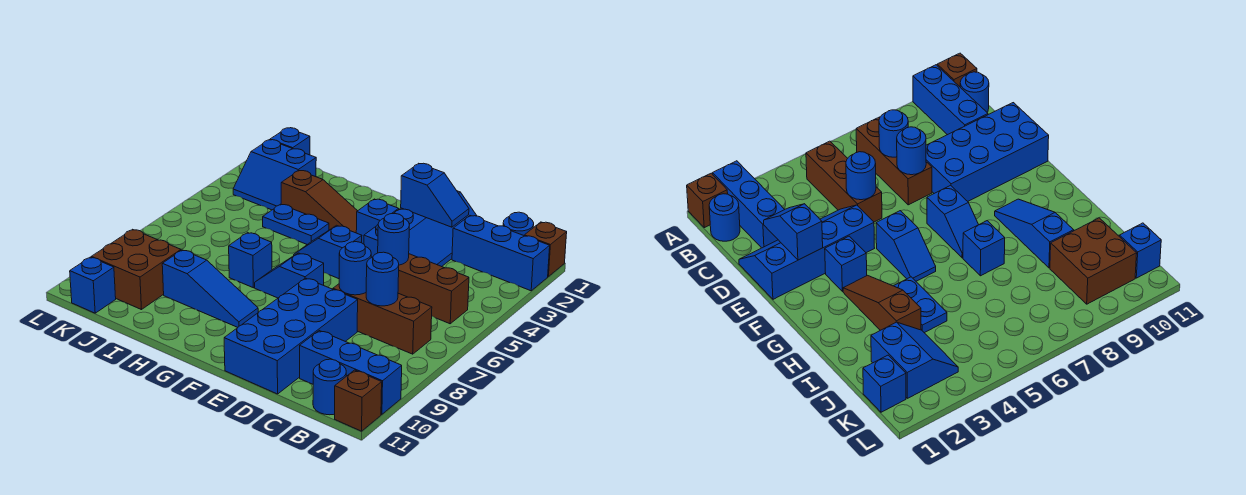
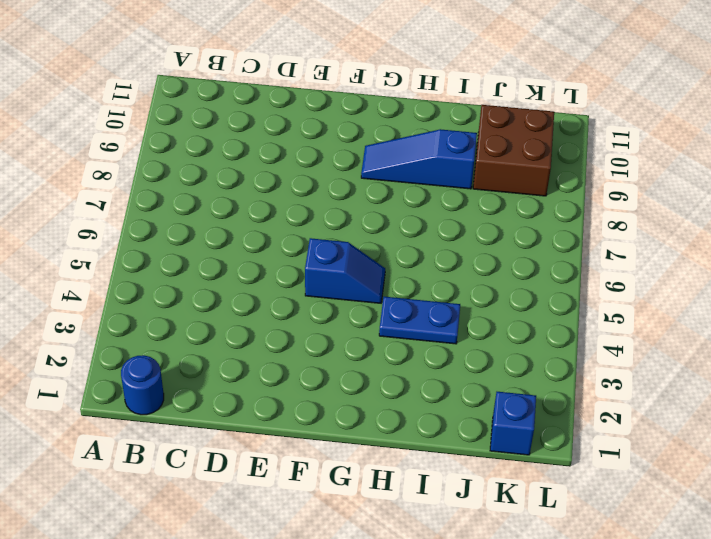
none -> brown 1x1 brick [524,222,567,276]
none -> blue 1x3 brick [452,216,550,291]
none -> blue 1x3 brick [300,331,402,414]

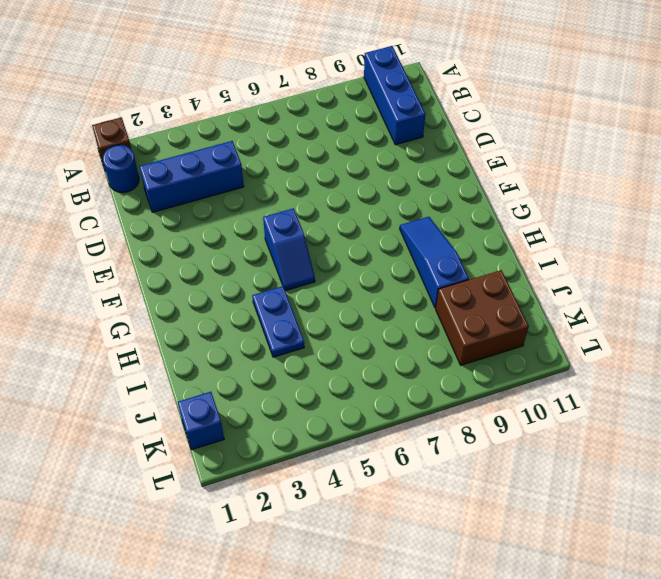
blue 1x3 brick [139,141,244,212] -> blue 1x3 brick turned to [452,216,550,291]
none -> brown 1x1 brick [335,370,382,431]
none -> brown 1x3 brick [398,254,469,324]
none -> brown 1x3 brick [333,284,432,354]

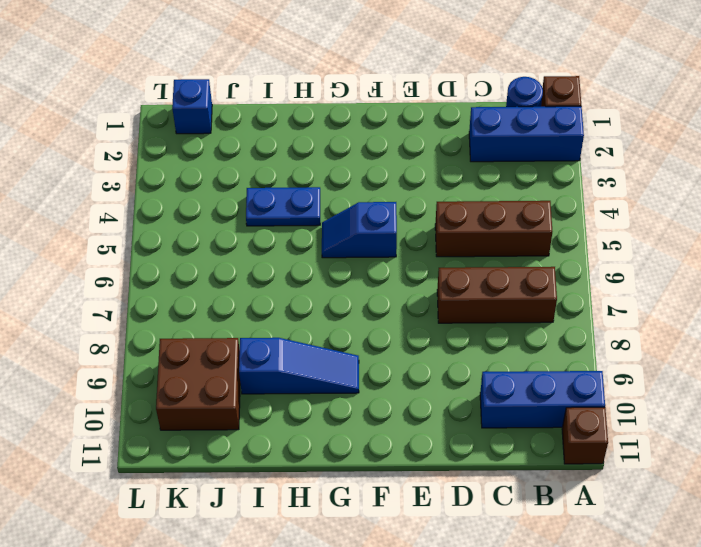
none -> blue 1x1 round brick [313,359,346,415]
none -> blue 2x4 slope [364,191,477,267]
none -> blue 2x4 brick [224,278,358,394]

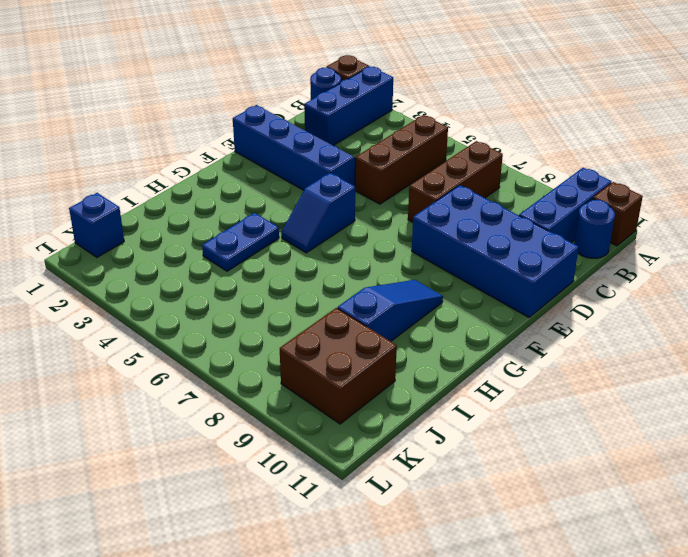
none -> blue 1x1 brick [356,199,399,244]
none -> blue 1x2 slope [255,253,324,298]
none -> brown 1x3 slope [281,171,357,233]

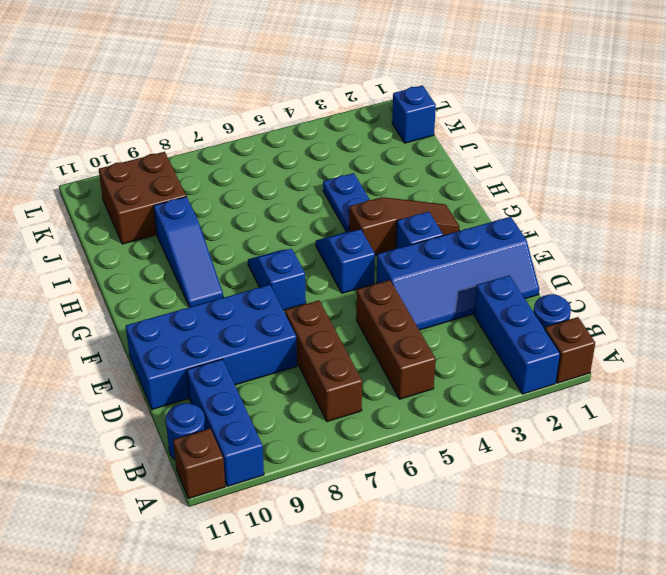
brown 1x3 slope [349,197,460,256] -> brown 1x3 slope turned to [281,171,357,233]
none -> blue 1x1 brick [229,233,272,288]
none -> blue 2x2 slope [233,140,316,210]
none -> blue 1x1 brick [70,257,116,313]

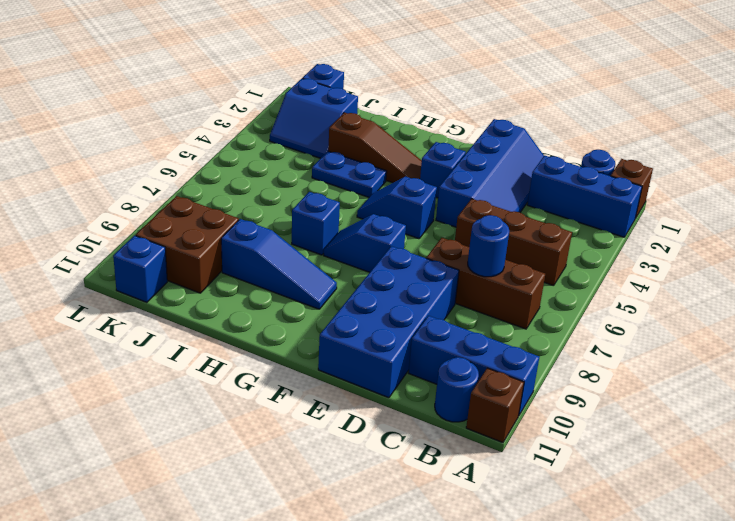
none -> blue 1x2 slope [401,163,469,227]
none -> blue 1x1 round brick [378,213,409,265]
none -> blue 1x1 round brick [339,242,371,295]

